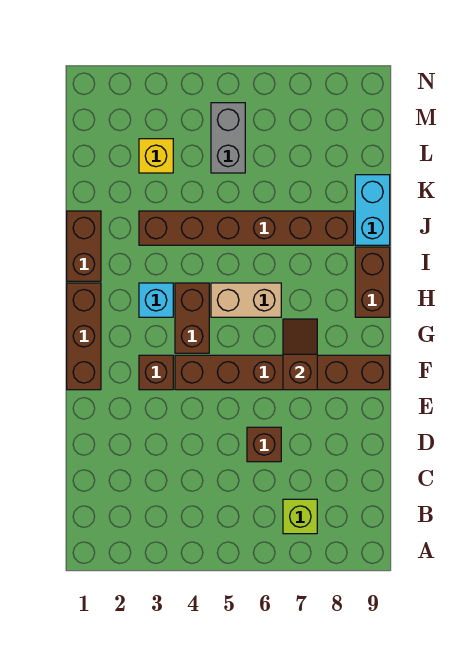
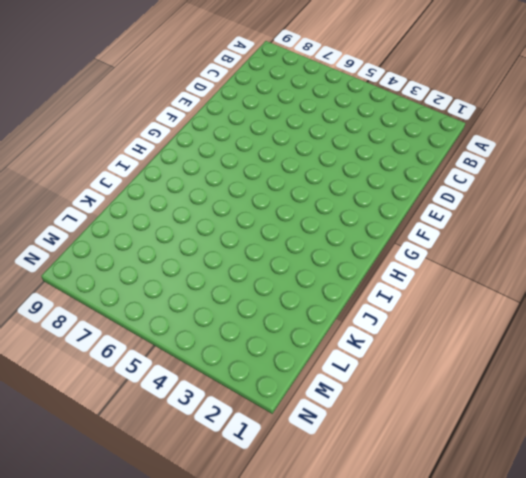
none -> lime 1x1 brick [283,499,317,534]
none -> brown 1x1 brick [247,427,281,462]
none -> brown 1x3 brick [67,283,101,390]

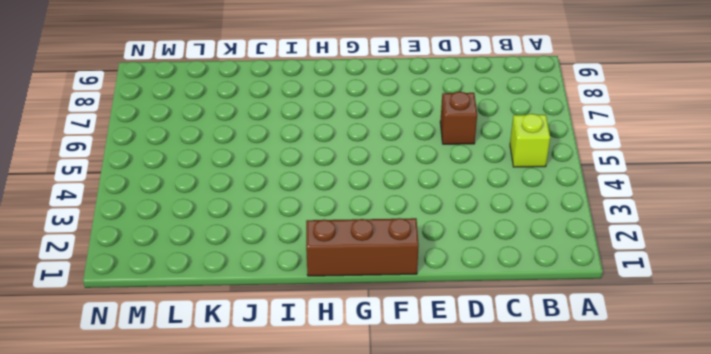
lime 1x1 brick [510,114,550,167] -> lime 1x1 brick moved to [283,499,317,534]
none -> brown 1x1 brick [139,355,173,390]
none -> brown 1x6 brick [175,355,390,390]
none -> brown 1x2 brick [175,283,209,353]

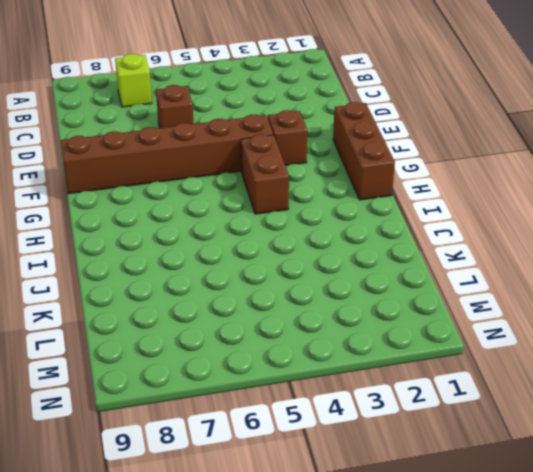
none -> cyan 1x1 brick [139,283,173,317]
none -> tan 1x2 brick [211,283,281,317]
none -> brown 1x2 brick [355,247,390,317]

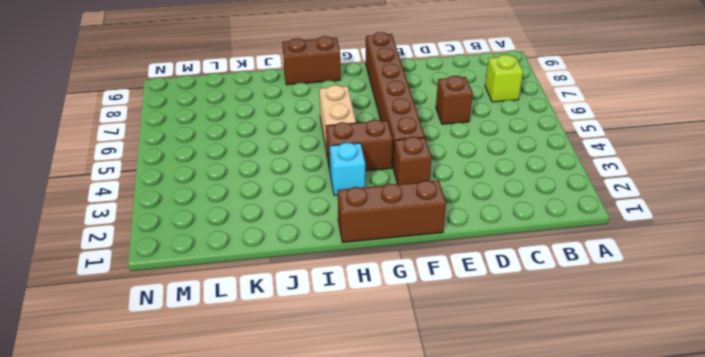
none -> brown 1x2 brick [67,211,101,281]
none -> brown 1x6 brick [139,211,354,245]
none -> cyan 1x2 brick [355,175,390,245]

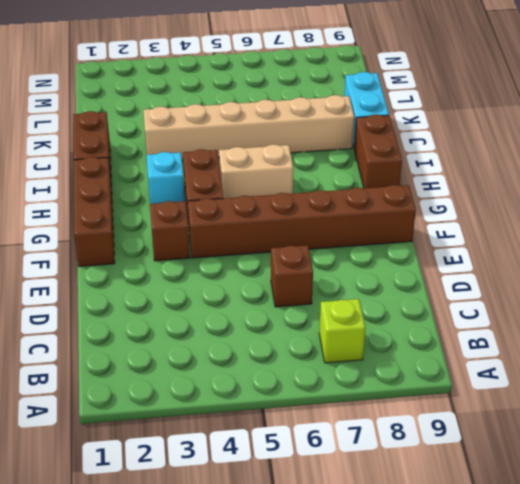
tan 1x6 brick [144,95,354,160] -> brown 1x6 brick [139,211,354,245]
none -> yellow 1x1 brick [139,139,173,173]
none -> grey 1x2 brick [211,103,245,173]
none -> brown 1x2 slope [283,319,317,390]

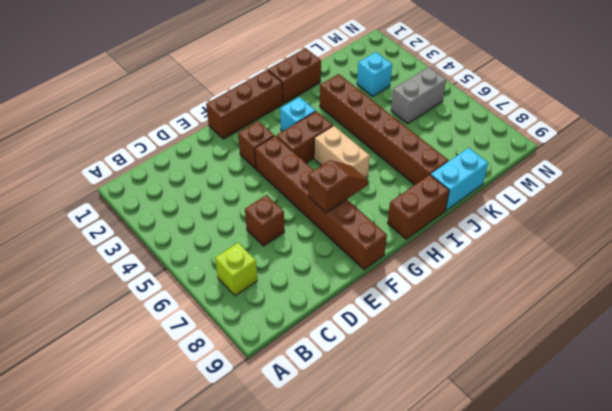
cyan 1x1 brick [357,52,392,96] -> yellow 1x1 brick [139,139,173,173]

